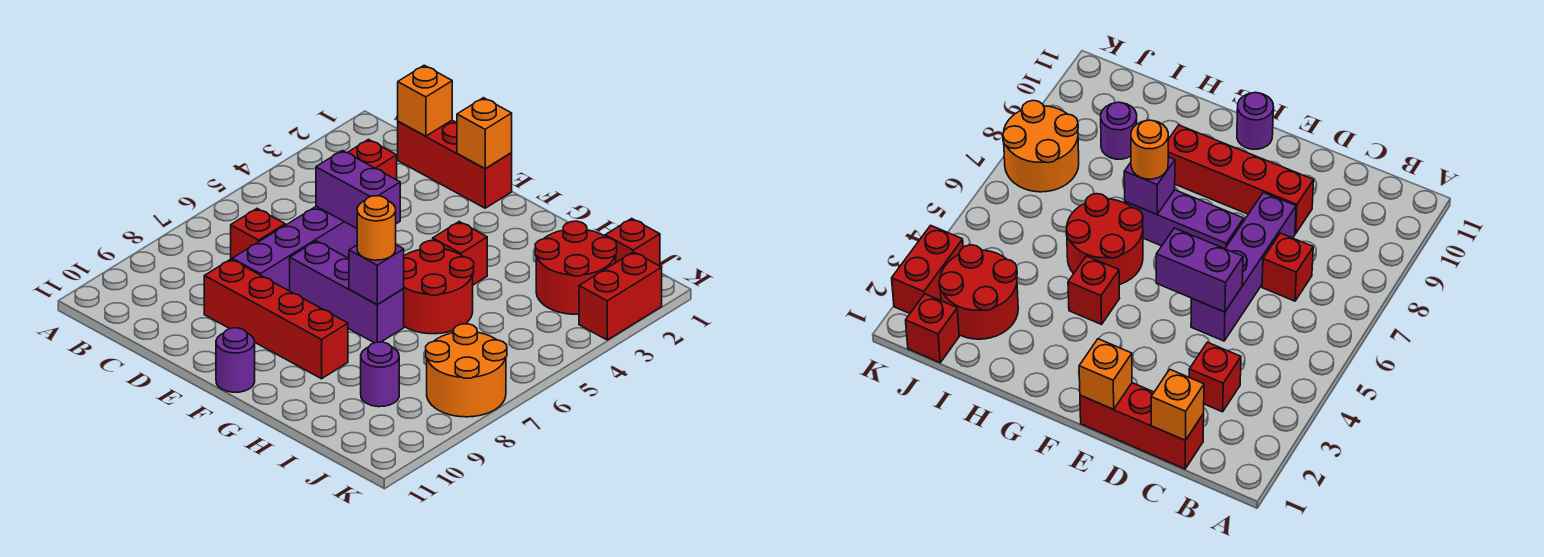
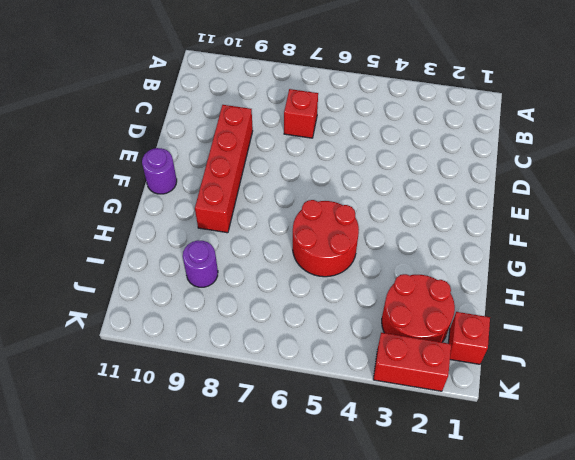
none -> red 1x3 brick [398,120,512,208]
none -> red 1x1 brick [347,140,397,180]
none -> purple 1x4 brick [232,206,357,291]

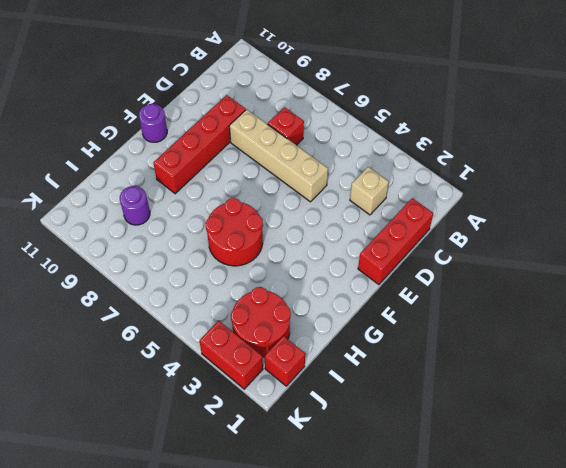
tan 1x1 brick [350,167,389,215] -> red 1x1 brick [347,140,397,180]
tan 1x4 brick [229,109,328,202] -> purple 1x4 brick [232,206,357,291]
none -> purple 1x3 brick [290,241,404,343]
none -> red 1x1 brick [433,222,487,285]
none -> orange 2x2 round brick [426,324,507,417]

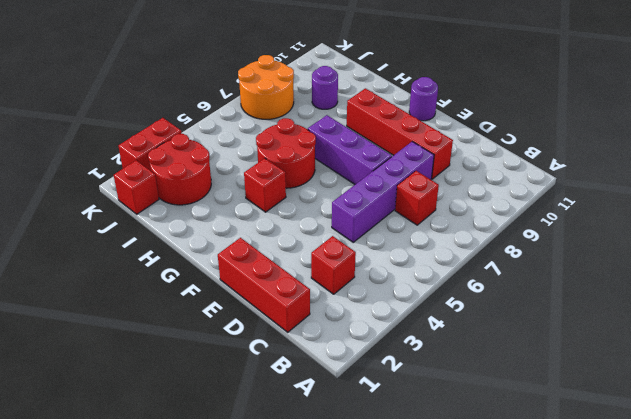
none -> orange 1x1 brick [398,65,452,136]
none -> purple 1x2 brick [316,151,400,228]
none -> orange 1x1 brick [457,98,512,169]

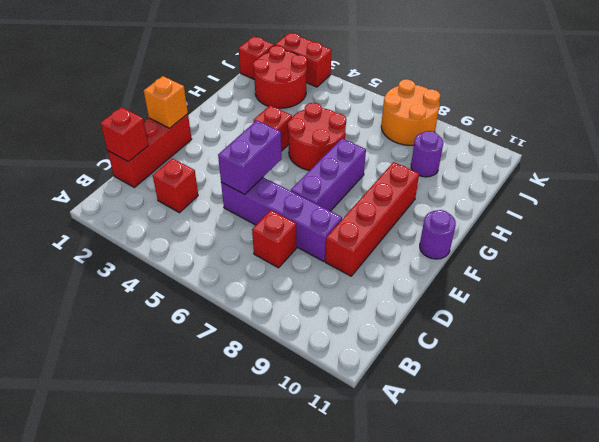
red 1x1 brick [100,107,149,162] -> orange 1x1 brick [398,65,452,136]
none -> purple 1x1 brick [349,245,404,305]
none -> orange 1x1 round brick [357,196,396,260]

